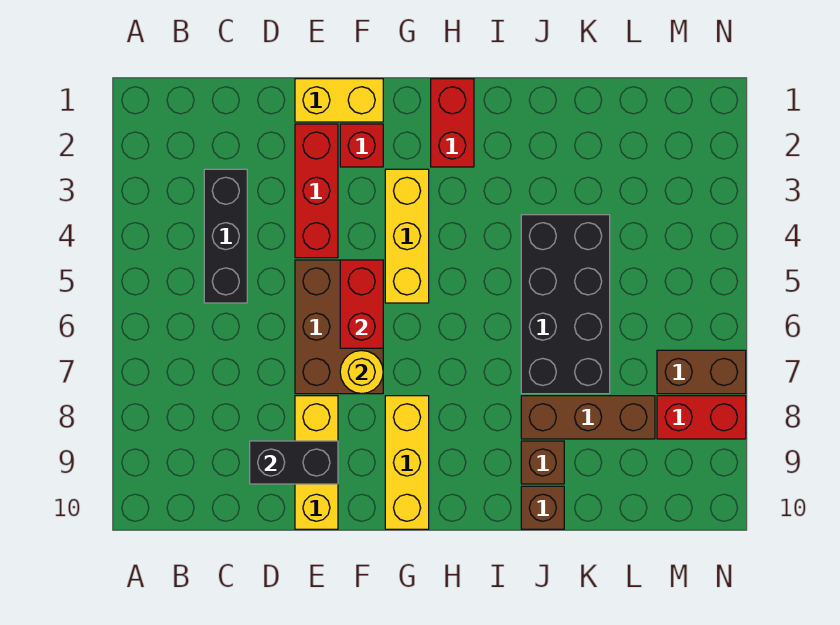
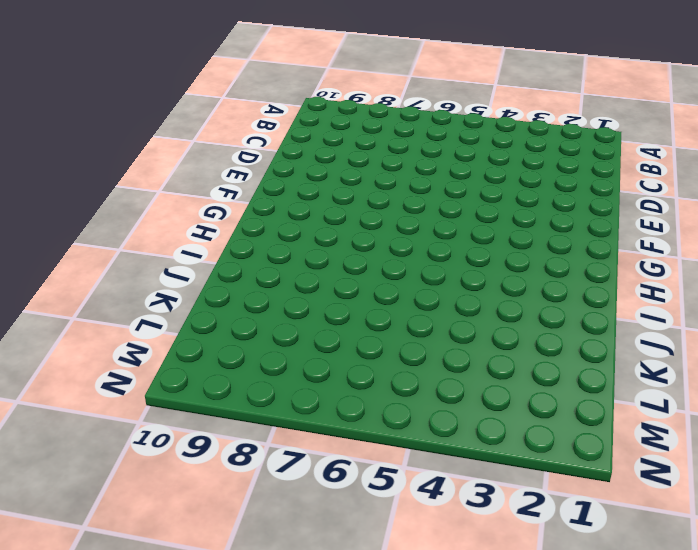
none -> black 1x3 brick [204,169,247,303]
none -> yellow 1x2 brick [295,79,383,122]
none -> red 1x3 brick [295,124,338,258]

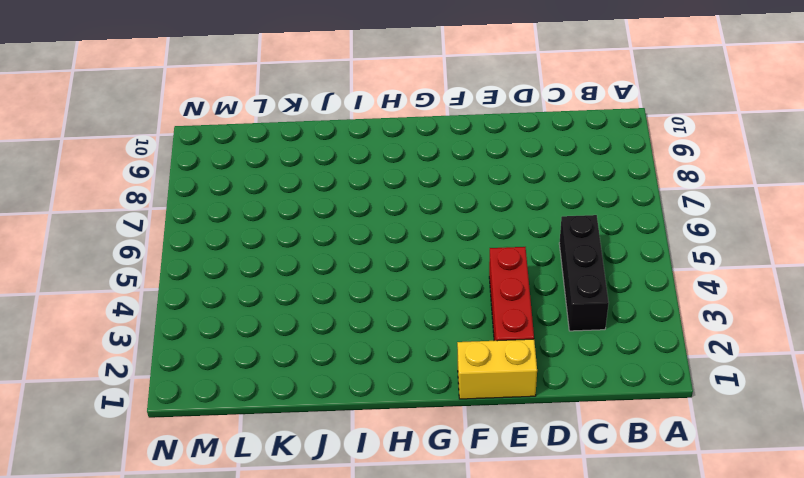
none -> brown 2x3 brick [295,260,383,394]
none -> yellow 1x3 brick [295,396,338,529]
none -> red 1x1 brick [340,124,383,167]

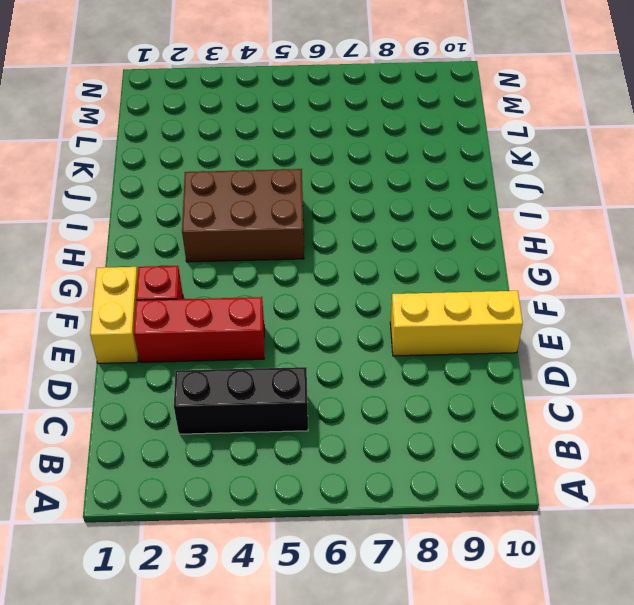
brown 2x3 brick [182,169,304,262] -> brown 2x3 brick moved to [295,260,383,394]
none -> yellow 1x3 brick [385,169,429,303]
none -> yellow 1x3 brick [385,396,429,529]
none -> red 1x2 brick [431,79,474,167]

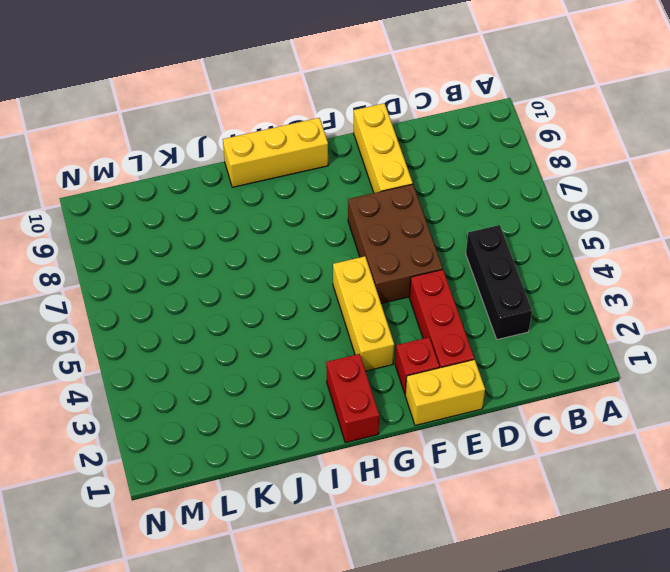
yellow 1x3 brick [223,118,328,187] -> yellow 1x3 brick turned to [385,396,429,529]
none -> black 2x4 brick [521,215,610,394]
none -> brown 1x3 brick [521,396,655,439]
none -> brown 1x1 brick [521,441,564,484]

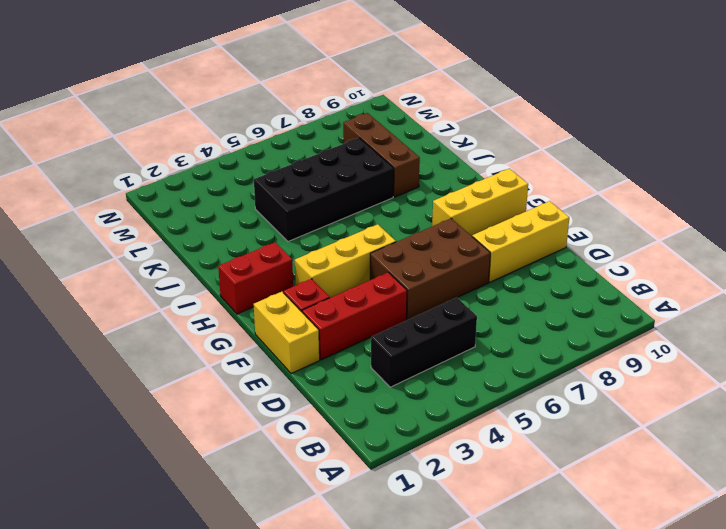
none -> brown 1x1 brick [521,441,564,484]
none -> brown 1x1 brick [521,486,564,529]
none -> brown 1x2 brick [657,350,746,394]

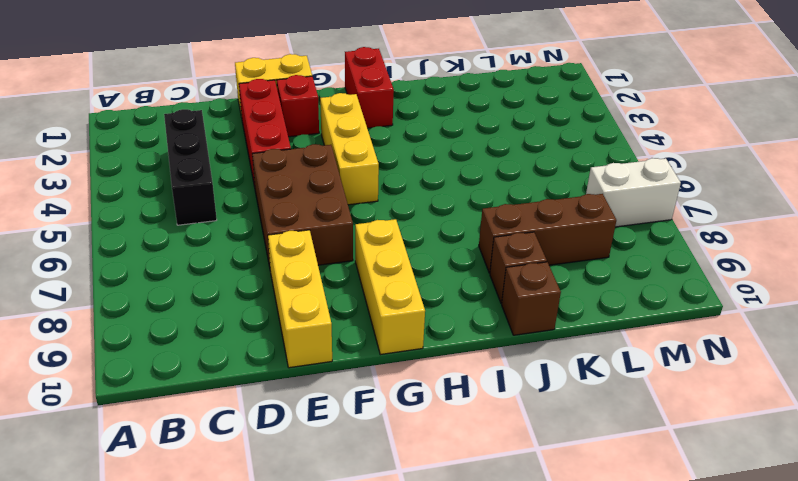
white 1x2 brick [586,158,681,227] -> brown 1x2 brick [657,350,746,394]
none -> black 2x4 brick [521,215,610,394]
none -> red 1x2 brick [657,396,746,439]
none -> black 1x2 brick [250,441,338,484]

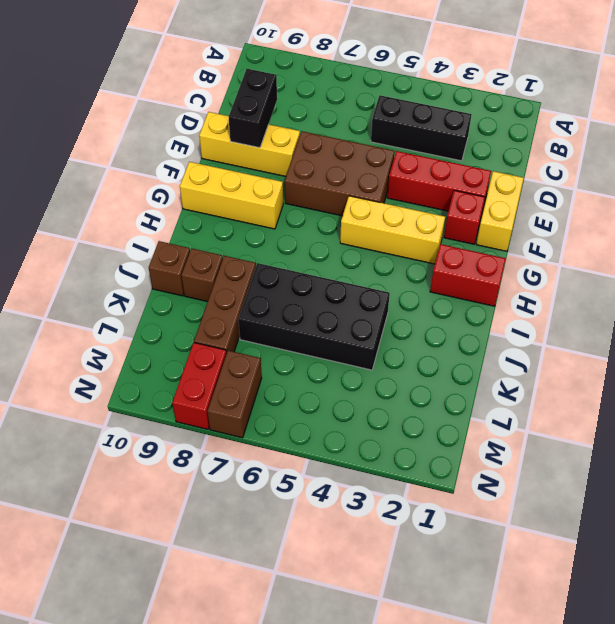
none -> red 1x2 brick [340,260,383,348]
none -> yellow 1x1 round brick [340,350,383,394]

